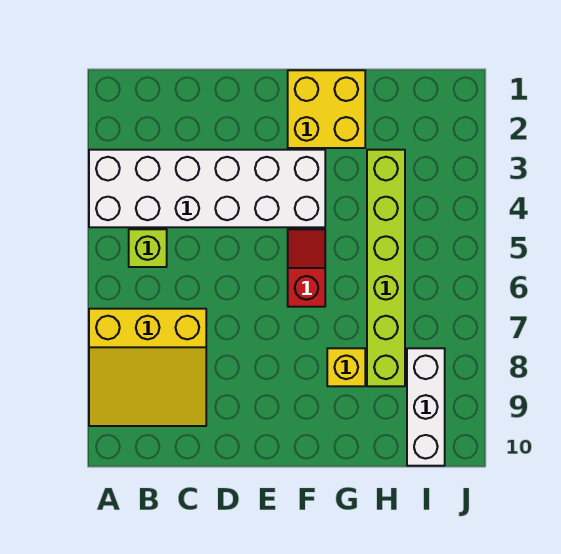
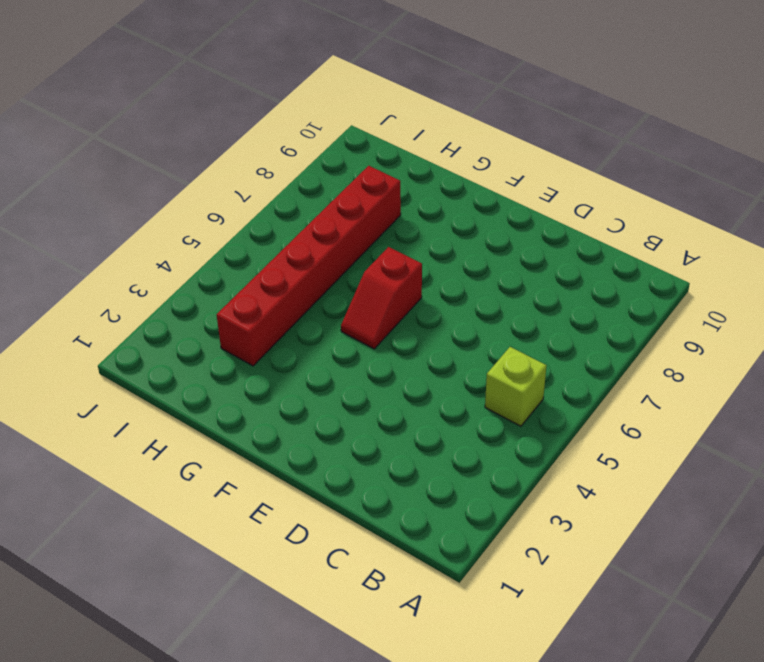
red 1x6 brick [217,166,401,366] -> lime 1x6 brick [367,150,405,386]
none -> white 2x6 brick [89,150,325,227]
none -> yellow 3x3 slope [89,309,206,426]

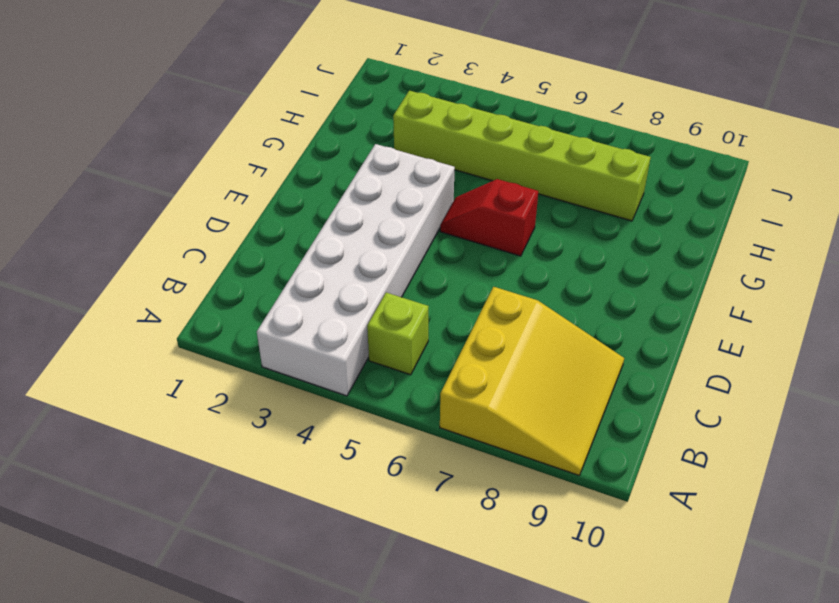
none -> yellow 2x2 brick [288,70,365,148]
none -> yellow 1x1 brick [327,348,365,386]

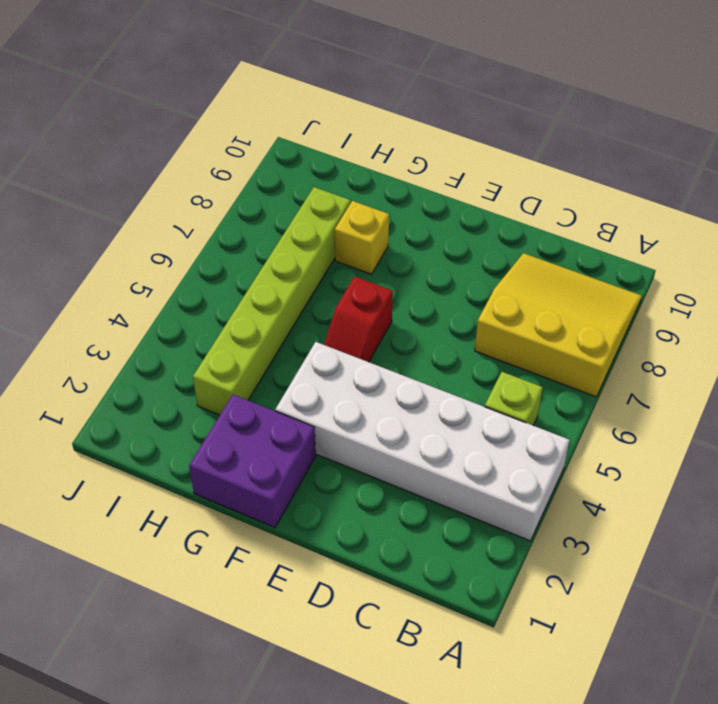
purple 2x2 brick [189,395,316,528] -> yellow 2x2 brick [288,70,365,148]
none -> white 1x3 brick [407,348,445,466]

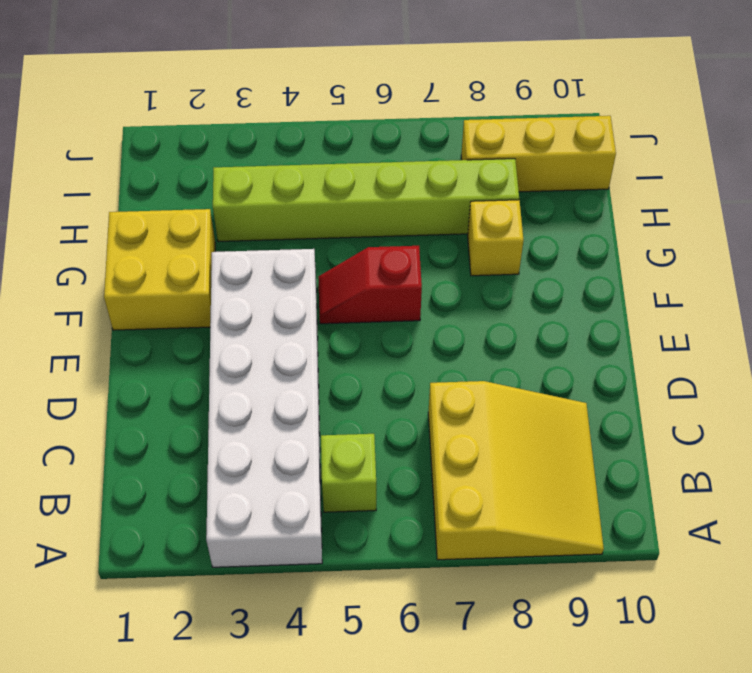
yellow 1x3 brick [461,116,616,192] -> white 1x3 brick [407,348,445,466]

